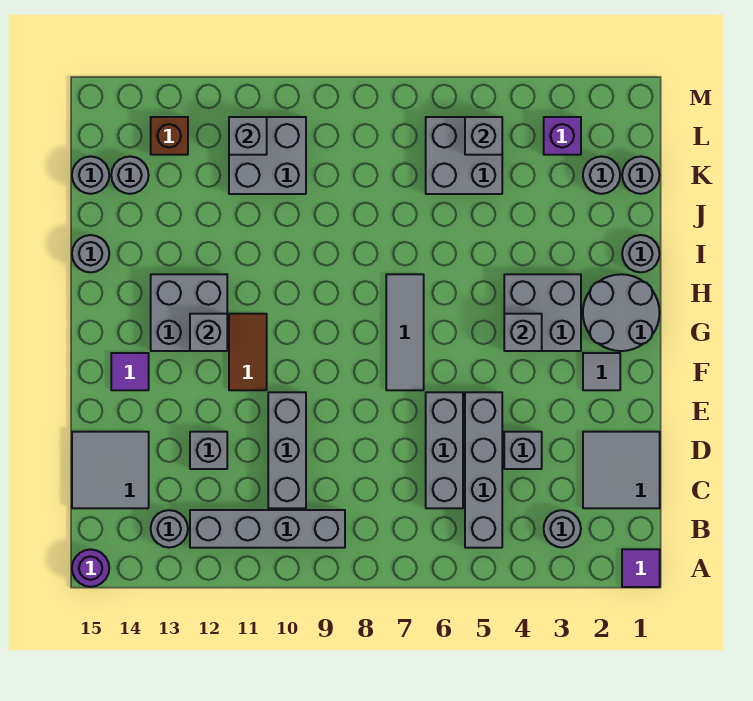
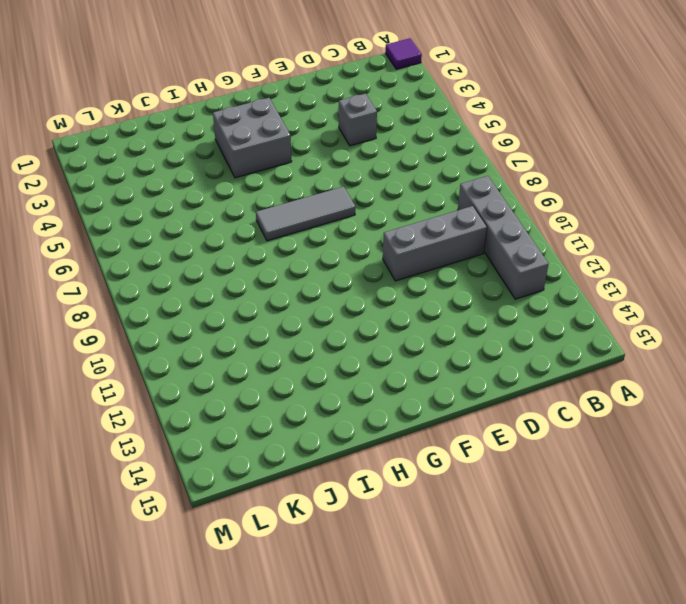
none -> purple 1x1 round brick [72,549,109,587]
none -> grey 1x1 round brick [544,510,581,548]
none -> grey 1x4 brick [465,392,502,548]
none -> grey 1x1 round brick [151,510,188,548]

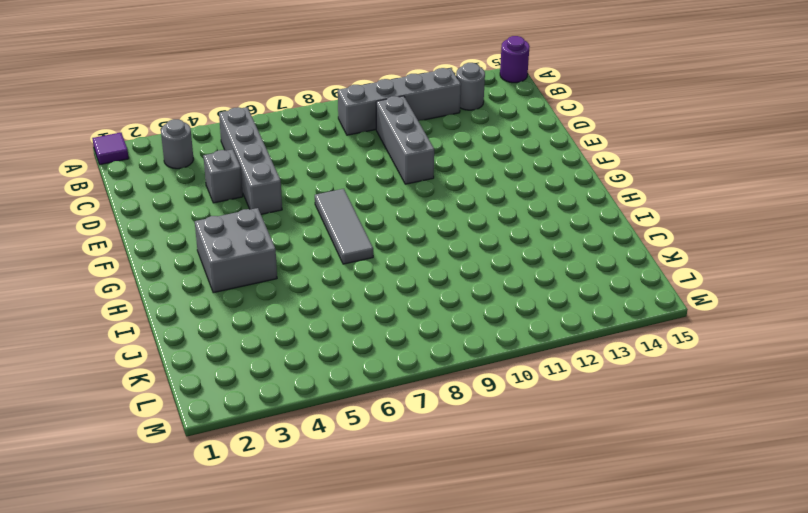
none -> grey 2x2 tile [583,432,660,508]
none -> grey 1x3 brick [426,392,463,508]
none -> grey 2x2 tile [72,432,149,508]
none -> grey 1x1 brick [190,432,227,469]

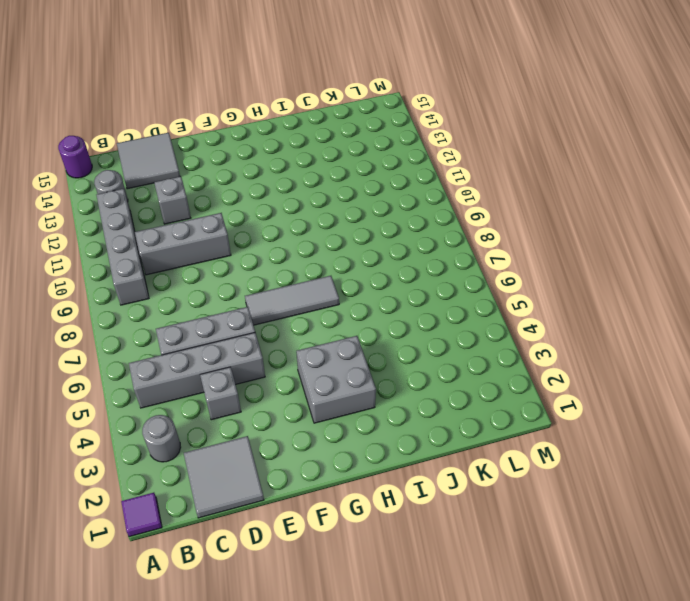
none -> grey 1x1 tile [583,353,620,390]
none -> brown 1x2 tile [229,314,267,390]
none -> purple 1x1 tile [111,353,149,390]
none -> grey 2x2 round brick [583,274,660,351]

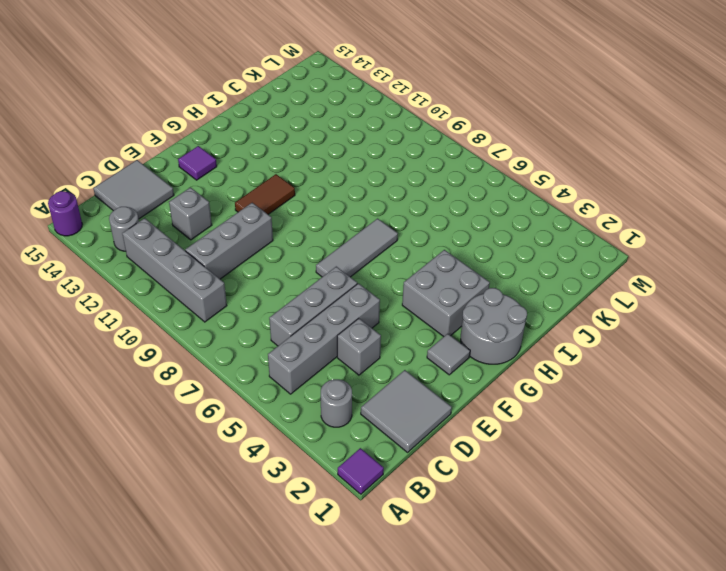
none -> grey 2x2 brick [151,274,227,351]
none -> grey 1x1 round brick [622,235,660,272]
none -> grey 1x1 round brick [72,235,109,272]
none -> grey 1x1 round brick [622,157,660,194]

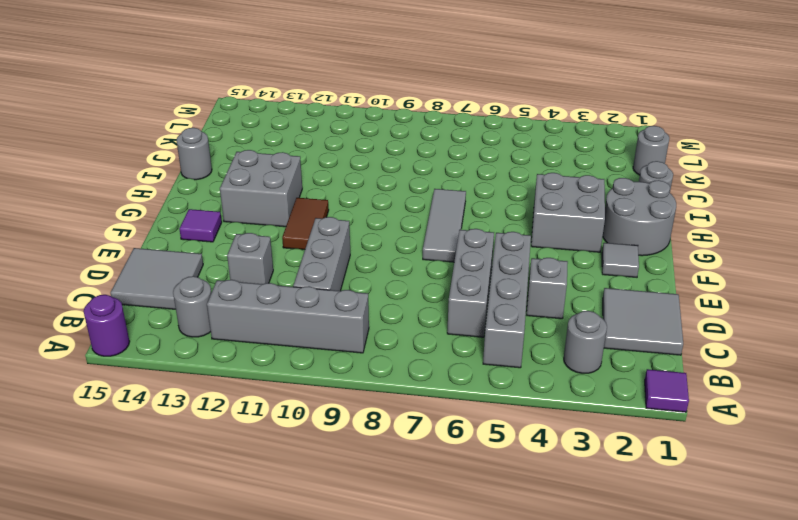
none -> grey 1x1 round brick [583,156,620,194]
none -> grey 2x2 brick [426,117,502,194]
none -> grey 2x2 brick [229,117,306,194]
none -> grey 1x1 round brick [111,157,149,194]

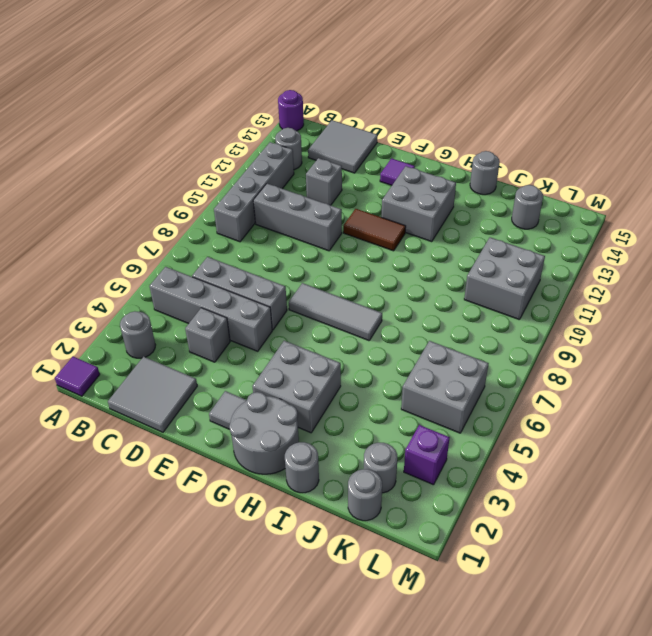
none -> grey 1x1 round brick [72,156,109,194]
none -> brown 1x1 brick [151,117,188,155]
none -> grey 1x1 brick [504,314,542,351]
none -> grey 1x1 brick [190,314,227,351]

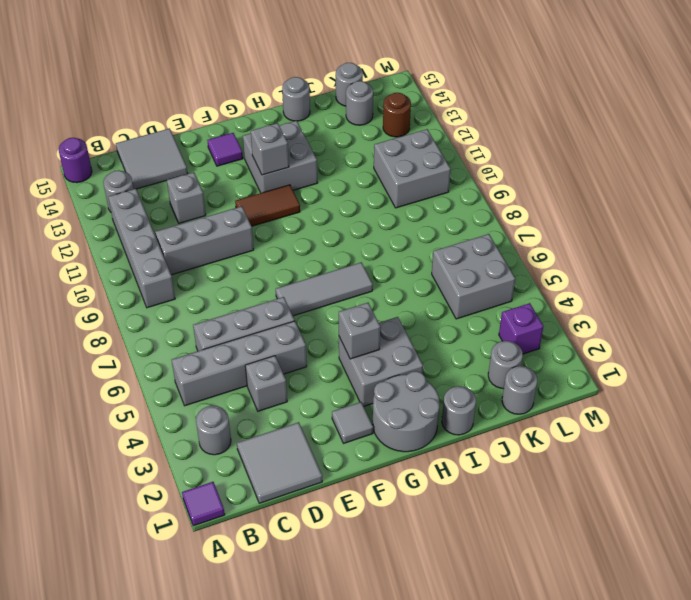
brown 1x1 round brick [383,93,411,137] -> brown 1x1 brick [151,117,188,155]
none -> grey 1x1 brick [465,117,502,155]
none -> grey 1x1 brick [229,117,267,155]

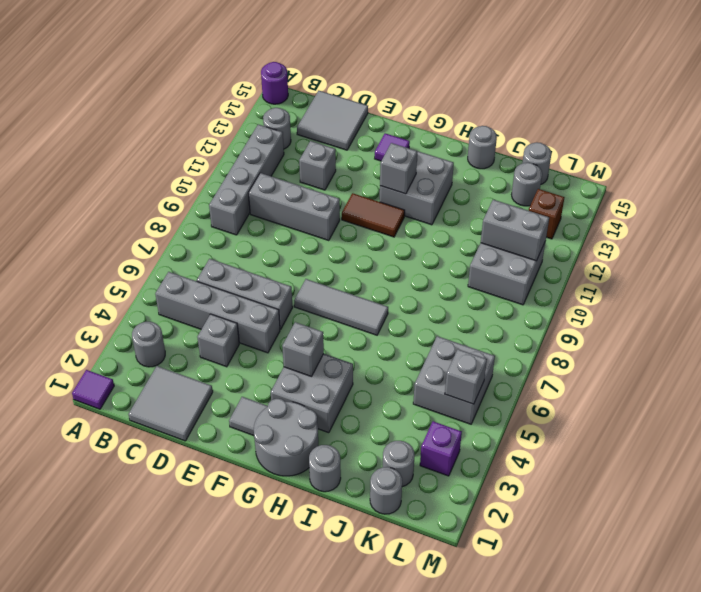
grey 1x2 brick [481,200,549,261] -> grey 1x1 brick [229,117,267,155]

